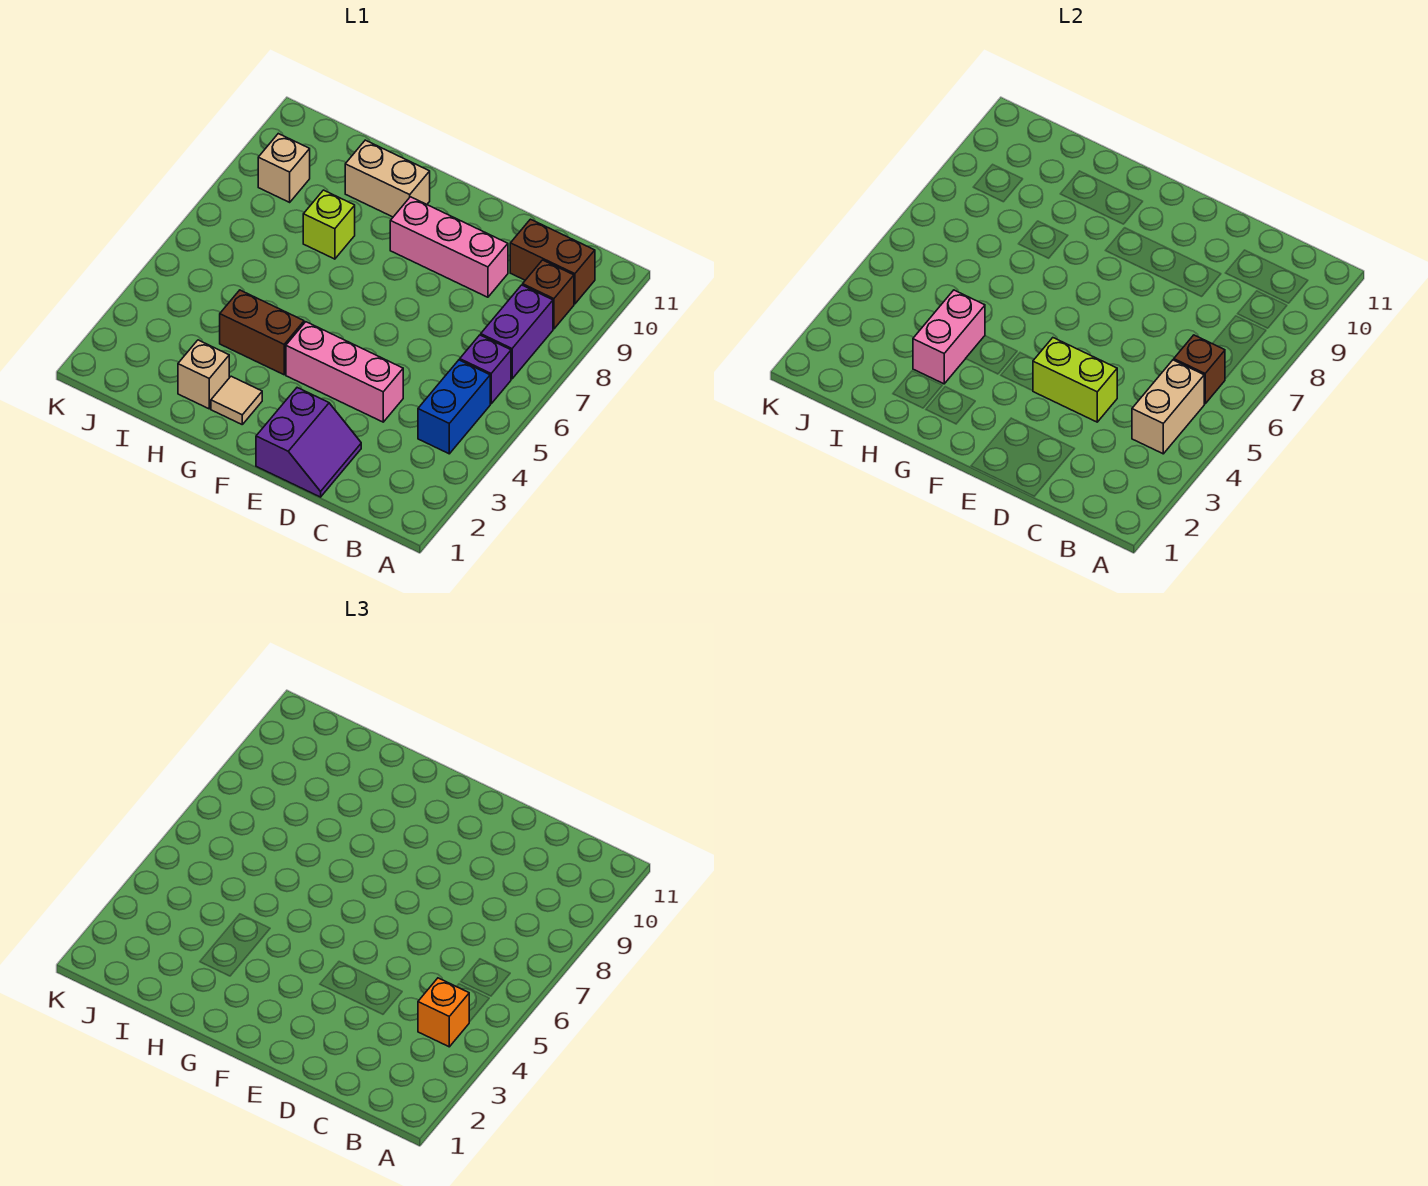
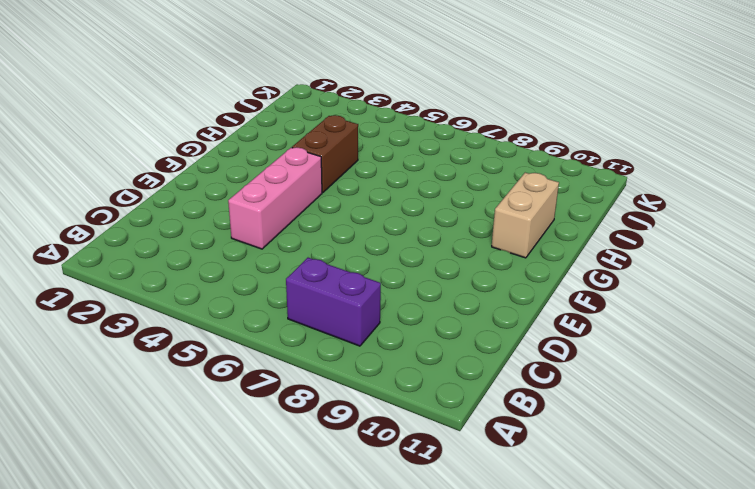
none -> blue 1x2 brick [418,360,490,454]
none -> purple 1x1 brick [460,335,511,404]
none -> brown 1x1 brick [523,260,574,329]

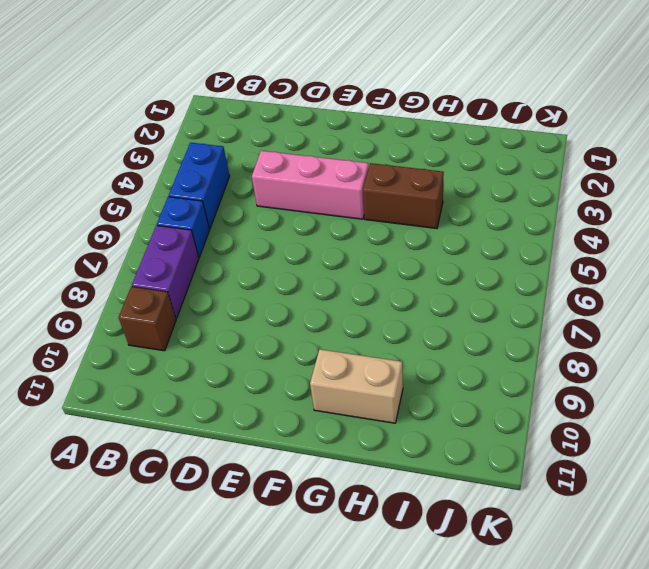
blue 1x1 brick [157,197,210,257] -> purple 1x1 brick [460,335,511,404]
none -> brown 1x2 brick [510,219,595,304]
none -> purple 2x2 slope [256,388,361,497]
none -> pink 1x3 brick [390,197,508,297]

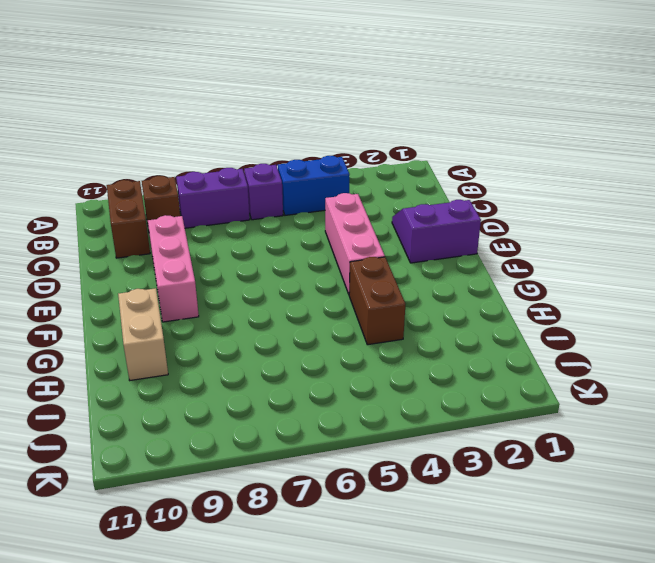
none -> tan 1x1 tile [211,376,262,424]
none -> tan 1x1 brick [178,340,229,409]
none -> lime 1x1 brick [303,190,355,259]

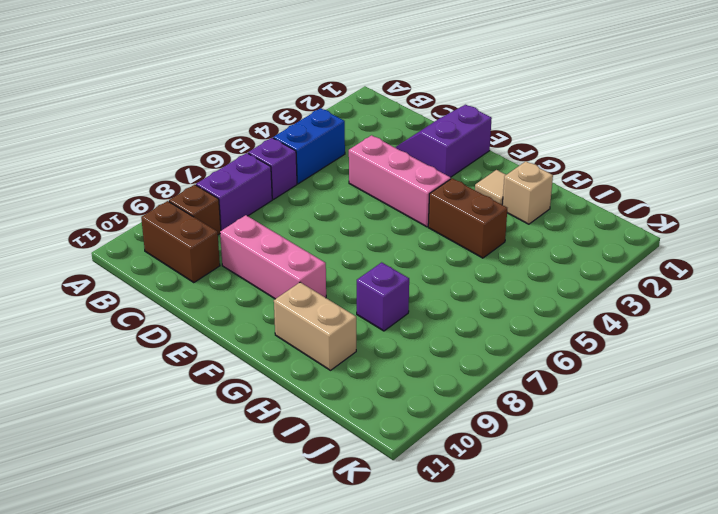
purple 1x1 brick [357,262,409,331] -> lime 1x1 brick [303,190,355,259]
none -> tan 1x1 brick [258,134,310,202]
none -> tan 1x2 brick [1132,360,1204,454]
none -> brown 1x1 brick [1174,335,1225,404]

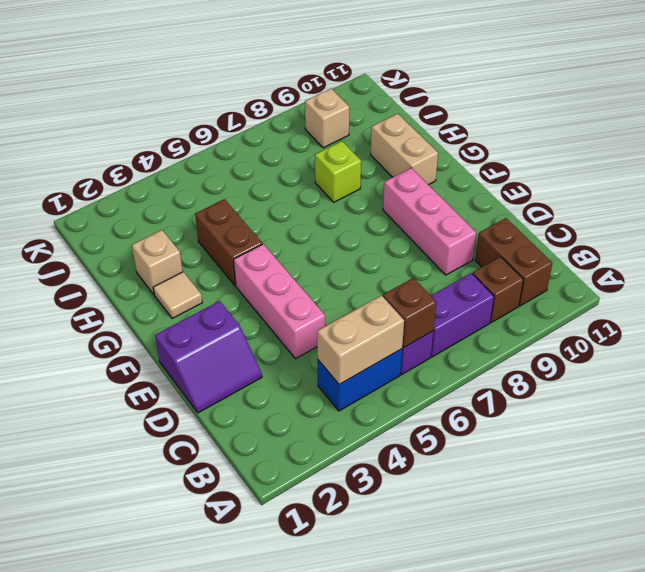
none -> lime 1x2 brick [1033,338,1117,422]
none -> pink 1x2 brick [913,290,985,384]
none -> orange 1x1 brick [418,978,469,1047]

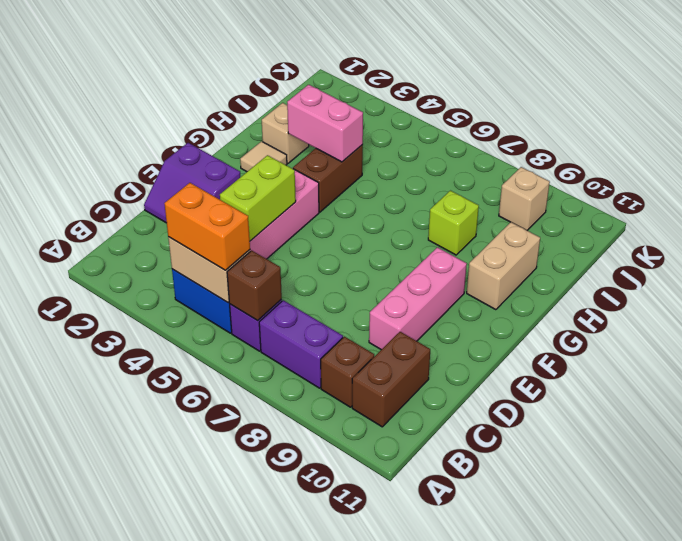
orange 1x2 brick [164,183,250,270] -> orange 1x1 brick [418,978,469,1047]

